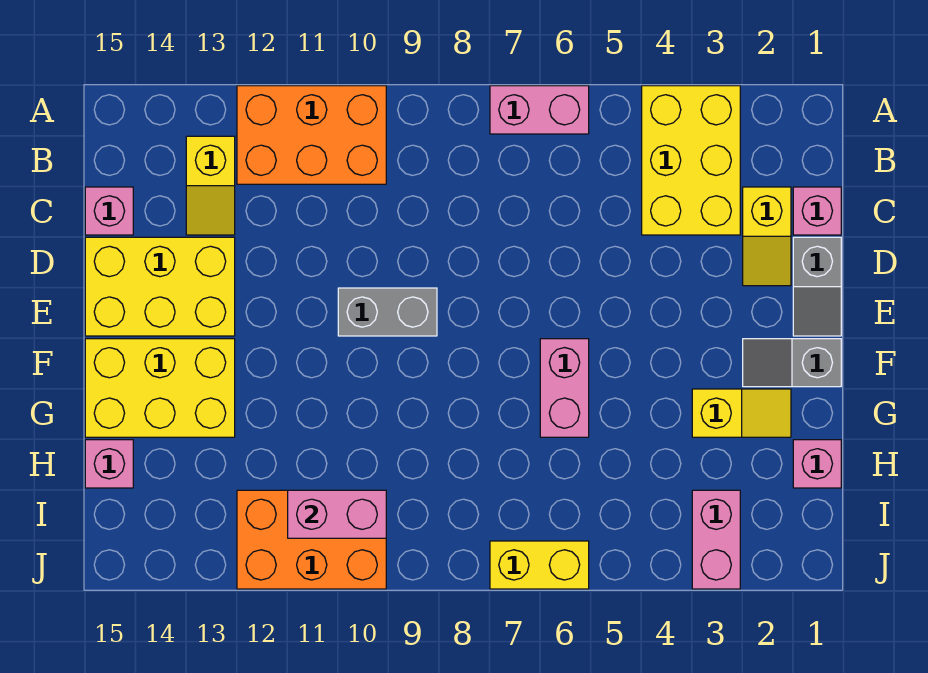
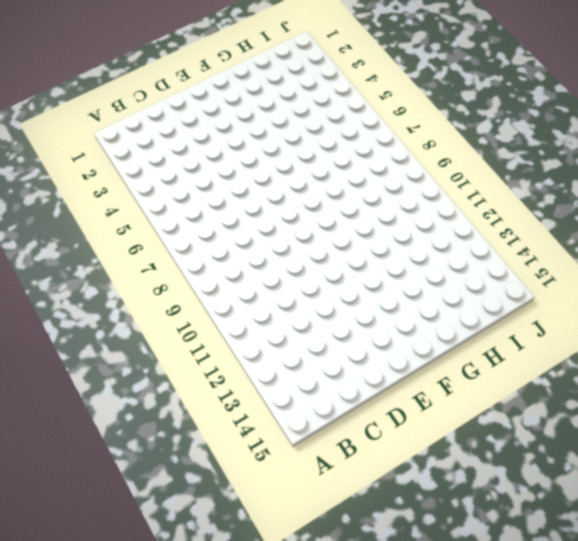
none -> yellow 2x3 brick [642,86,740,235]
none -> pink 1x2 brick [490,86,589,134]
none -> orange 2x3 brick [237,86,386,184]

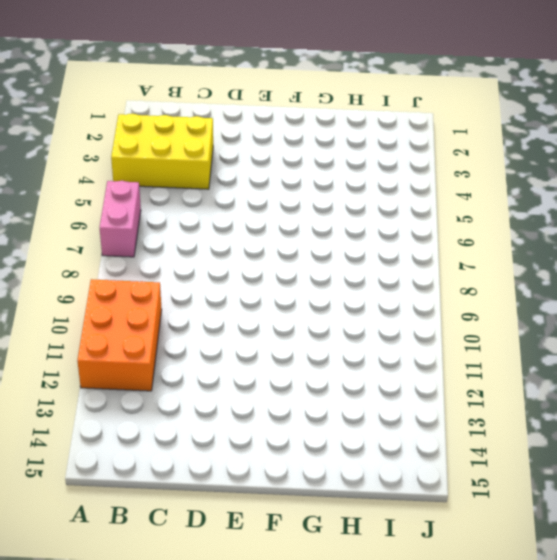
none -> yellow 1x2 slope [186,136,235,235]
none -> pink 1x1 brick [793,187,841,235]
none -> yellow 1x2 slope [743,187,791,286]

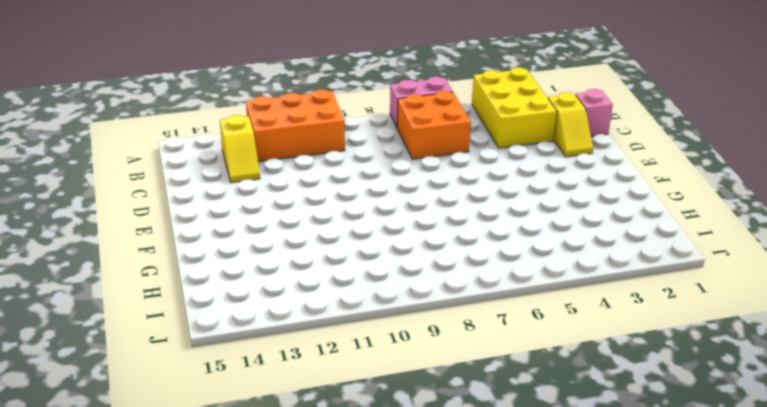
orange 2x2 brick [397,91,471,159] -> none
none -> pink 1x1 brick [85,187,133,235]
none -> grey 1x2 slope [793,237,841,336]
none -> yellow 2x3 brick [85,237,235,336]

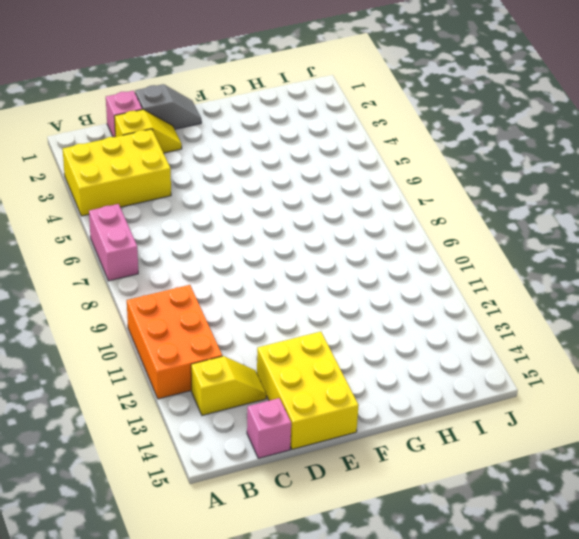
none -> grey 1x2 brick [338,288,437,336]
none -> grey 1x2 slope [743,339,841,387]
none -> pink 1x2 brick [540,339,589,437]

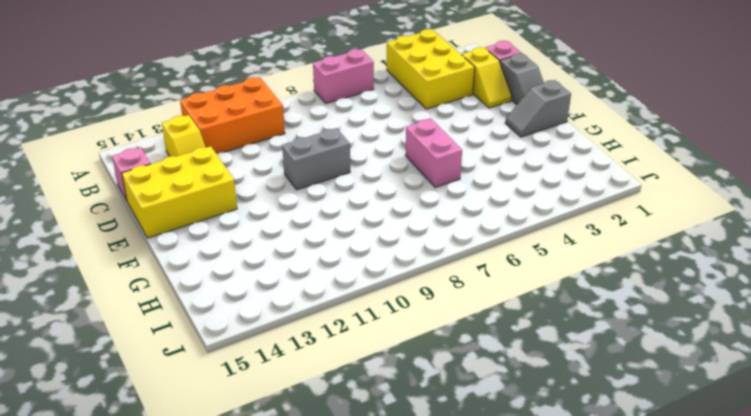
none -> yellow 2x3 brick [85,339,235,437]
none -> yellow 1x2 slope [692,389,791,437]
none -> pink 1x1 brick [793,440,841,488]

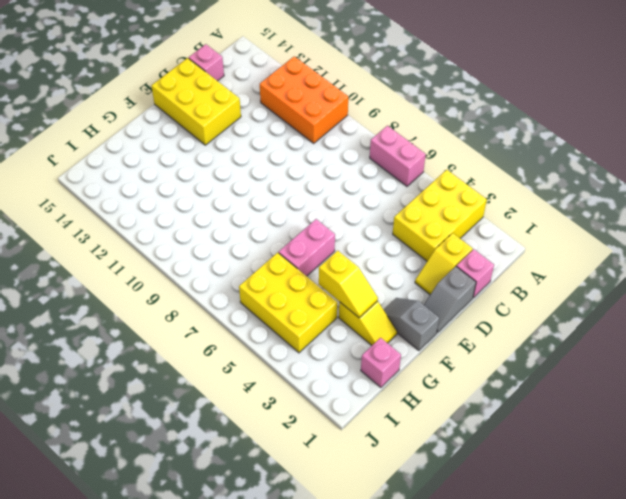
yellow 1x2 slope [319,251,378,318] -> yellow 1x2 slope turned to [186,136,235,235]
yellow 2x3 brick [239,253,337,353] -> yellow 2x3 brick moved to [85,339,235,437]
none -> grey 1x2 brick [338,288,437,336]
none -> pink 1x1 brick [85,440,133,488]
none -> pink 1x2 brick [692,490,740,589]

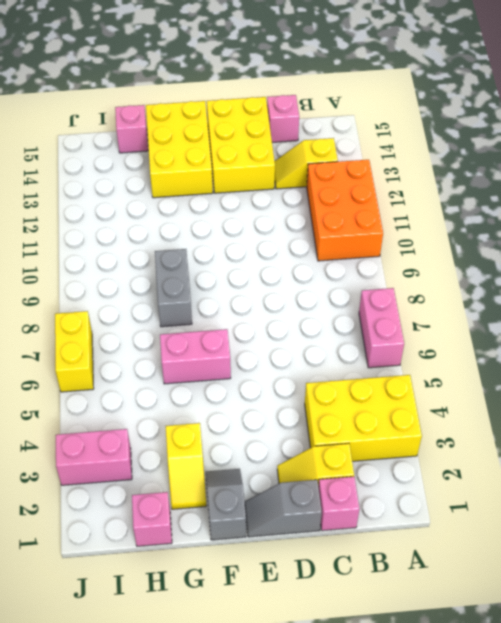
grey 1x2 brick [155,249,192,327] -> grey 1x2 brick moved to [338,288,437,336]
none -> orange 2x3 brick [237,490,386,589]
none -> pink 1x2 brick [288,490,386,538]

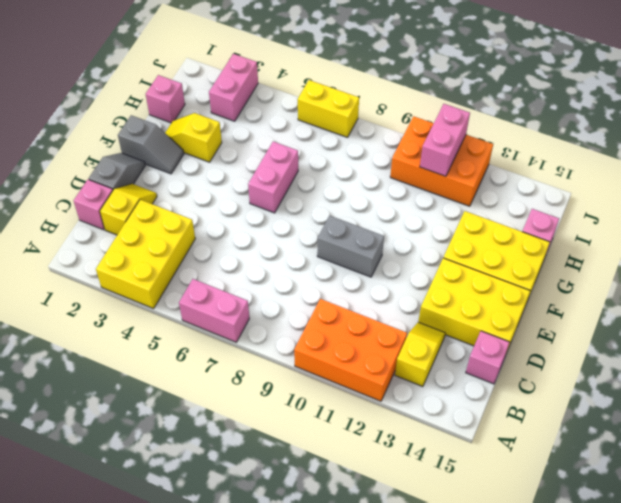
pink 1x2 brick [420,104,470,176] -> pink 1x2 brick turned to [288,490,386,538]

